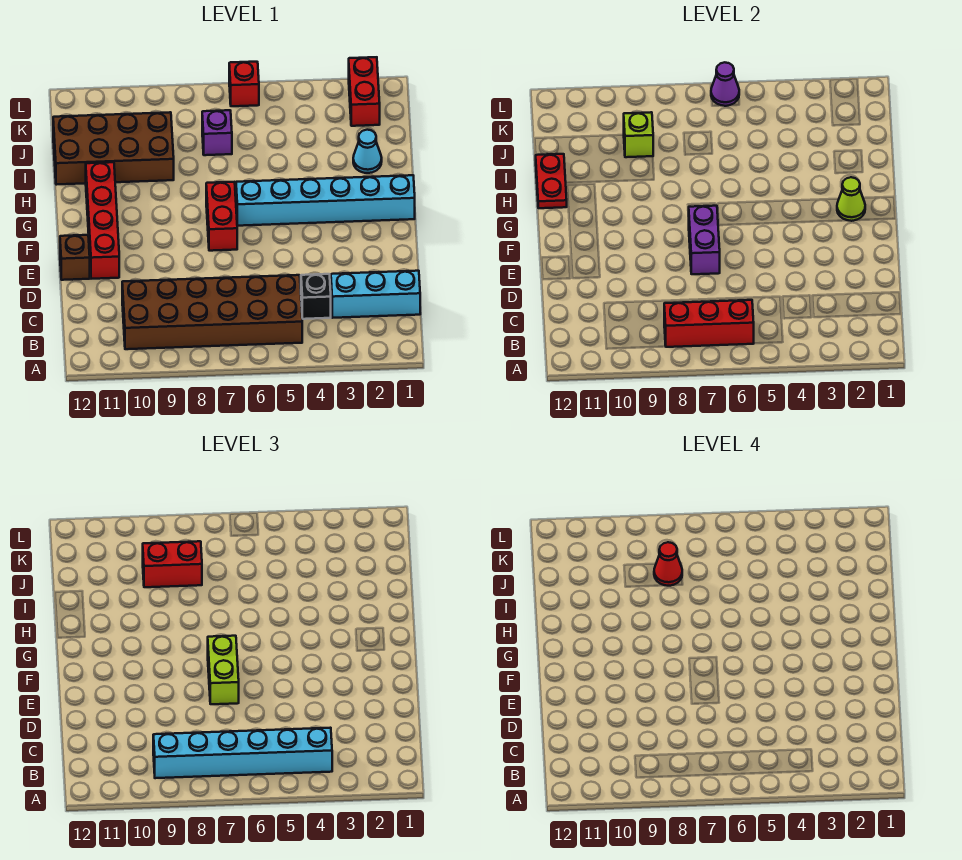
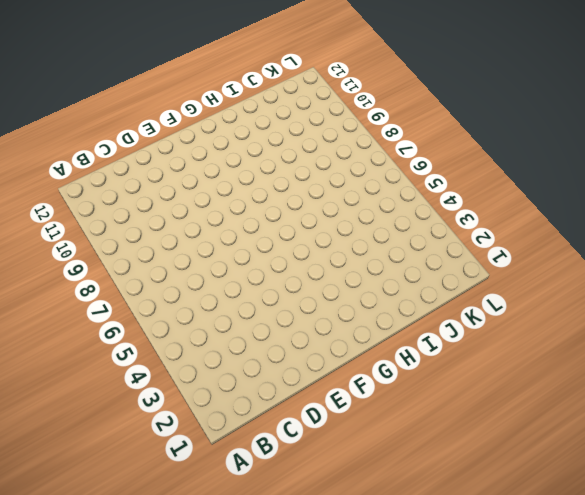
none -> brown 2x6 brick [122,275,302,349]
none -> cyan 1x3 brick [331,271,420,318]
none -> black 1x1 brick [301,274,331,319]

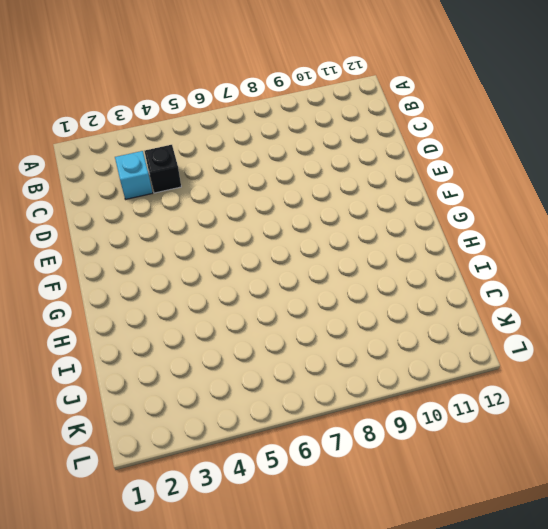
cyan 1x1 brick [115,151,153,199] -> cyan 1x3 brick [331,271,420,318]
none -> brown 2x6 brick [122,275,302,349]
none -> red 1x4 brick [86,162,119,279]
none -> brown 1x1 brick [60,235,90,280]

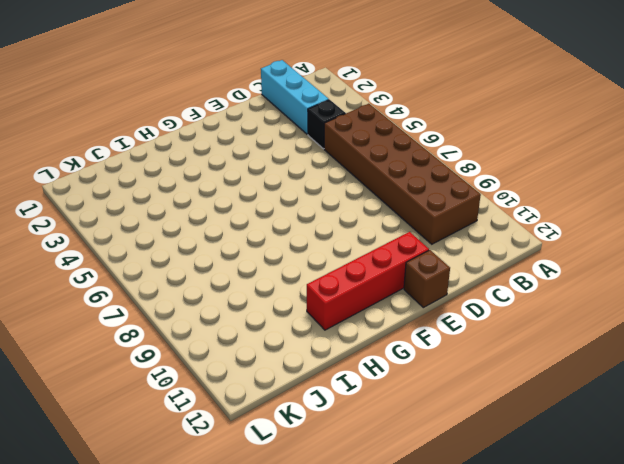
none -> red 1x2 brick [206,182,237,251]
none -> cyan 1x6 brick [236,175,415,226]
none -> cyan 1x1 cone [353,130,382,173]

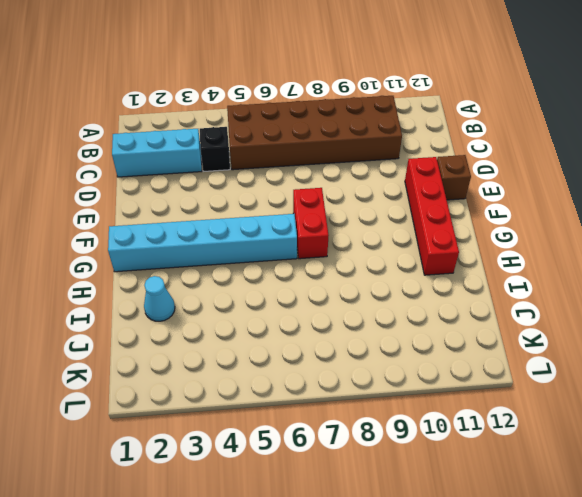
none -> brown 2x4 brick [53,112,174,185]
none -> purple 1x1 brick [202,110,232,155]
none -> red 1x2 brick [349,57,380,126]

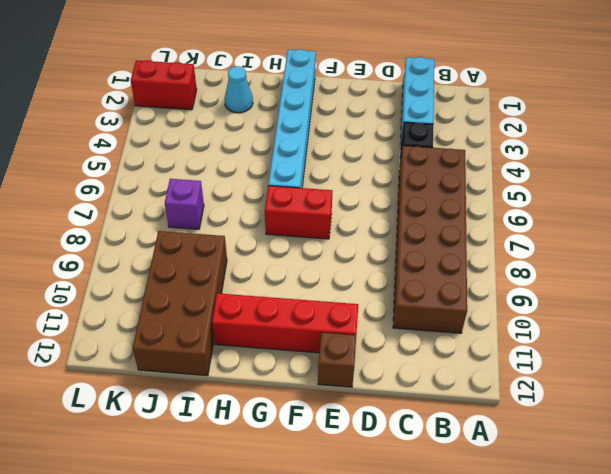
none -> red 1x1 brick [229,62,259,106]
none -> red 1x3 brick [664,300,754,347]
none -> purple 1x2 brick [689,206,720,274]

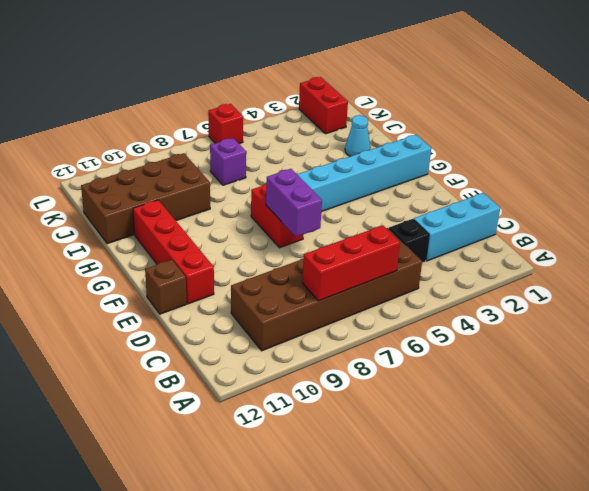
none -> lime 1x1 cone [837,177,865,221]
none -> red 1x2 plate [536,154,567,208]
none -> lime 1x1 brick [624,112,653,157]

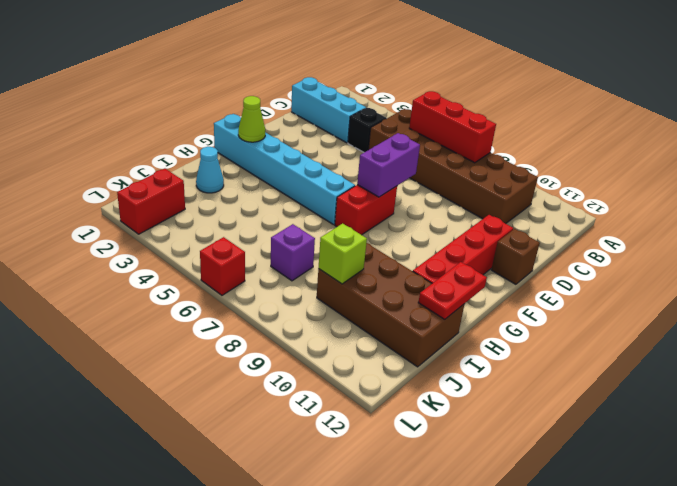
none -> purple 1x1 cone [711,62,739,106]
none -> cyan 1x6 brick [153,728,332,778]
none -> lime 1x2 brick [208,636,239,704]

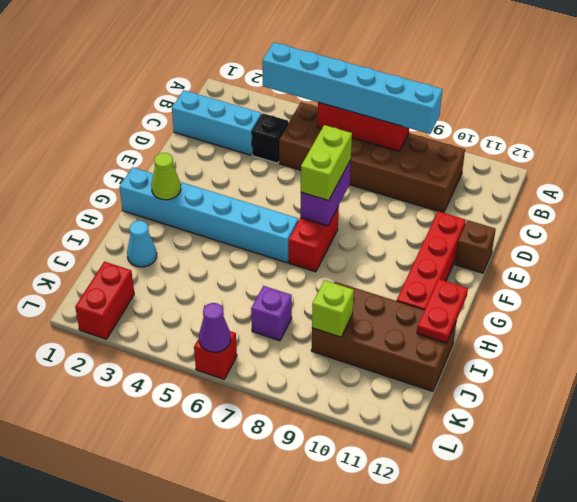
none -> red 1x2 brick [143,541,202,587]
none -> red 1x1 cone [654,542,682,586]

